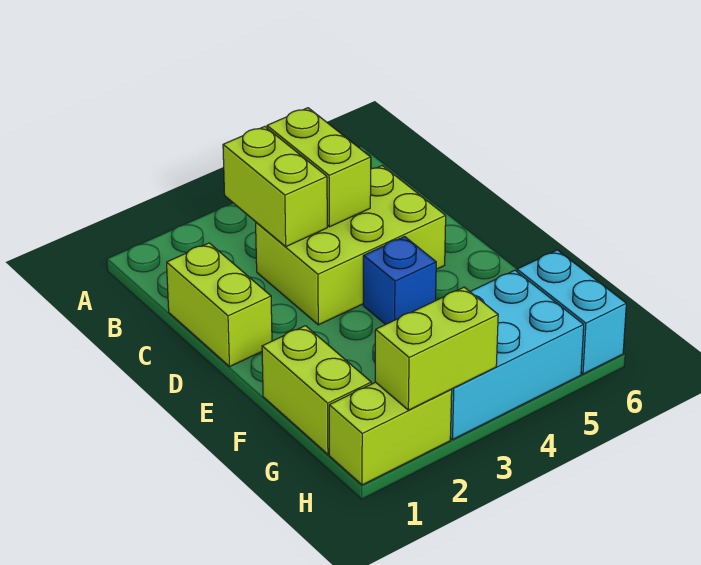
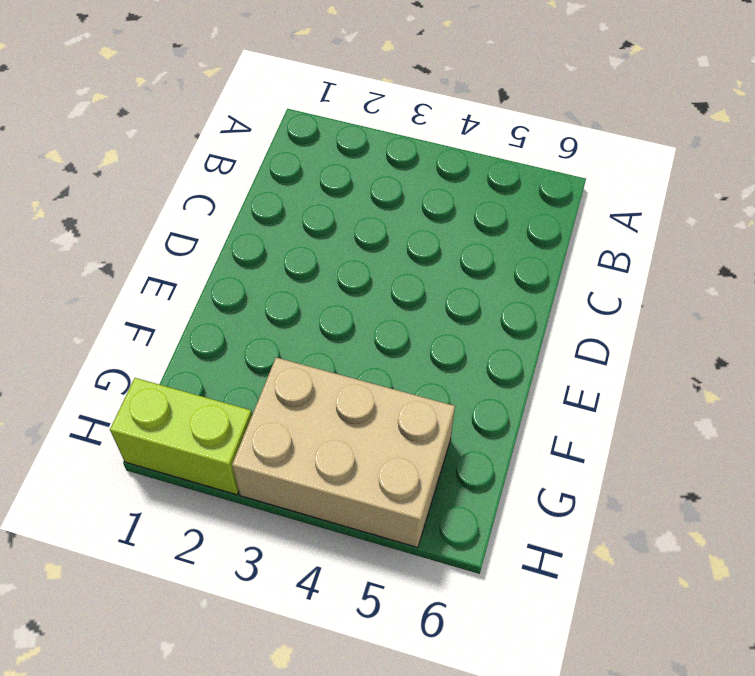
tan 2x3 brick [232,358,455,548] -> cyan 2x3 brick [450,270,584,439]
none -> lime 1x2 brick [167,243,272,367]
none -> lime 2x3 brick [256,166,446,325]

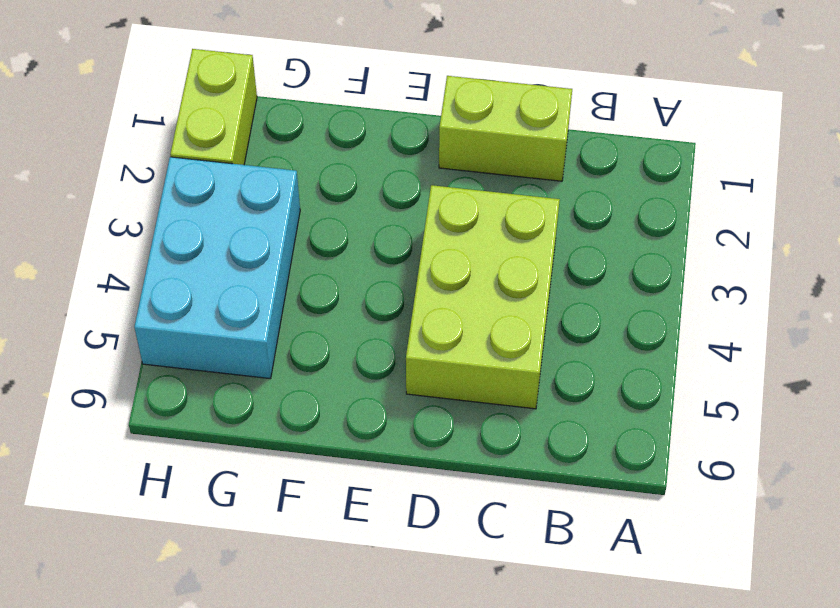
none -> blue 1x1 brick [363,237,436,324]
none -> lime 1x2 brick [262,326,371,454]

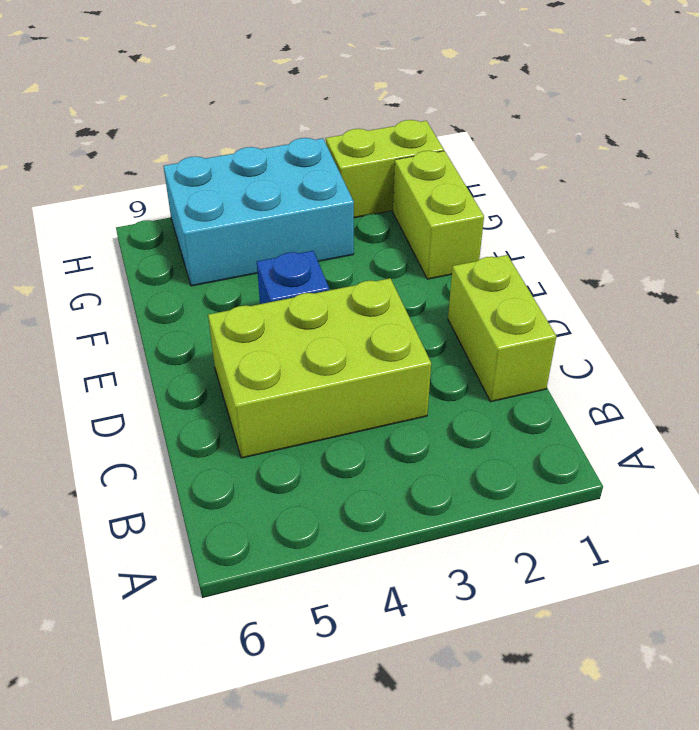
none -> cyan 1x2 brick [517,250,626,374]
none -> lime 1x2 brick [223,126,327,246]

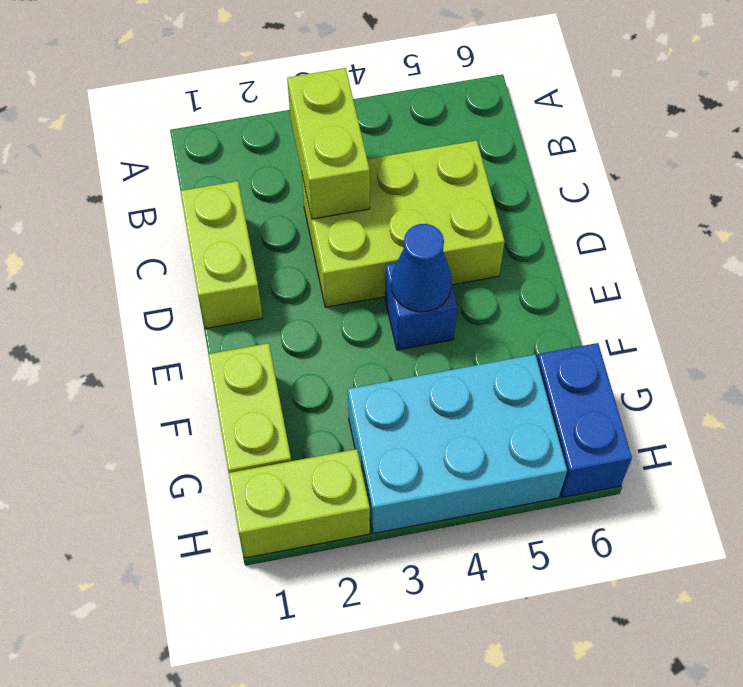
blue 1x1 cone [391,224,452,312] -> none
blue 1x2 brick [537,343,632,497] -> cyan 1x2 brick [517,250,626,374]
none -> lime 1x2 brick [267,108,371,227]
none -> lime 1x2 brick [375,287,498,410]

